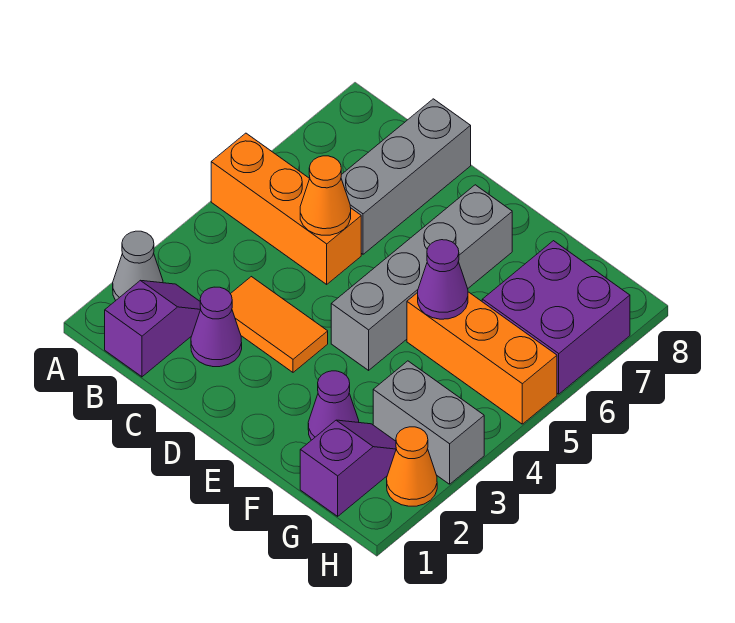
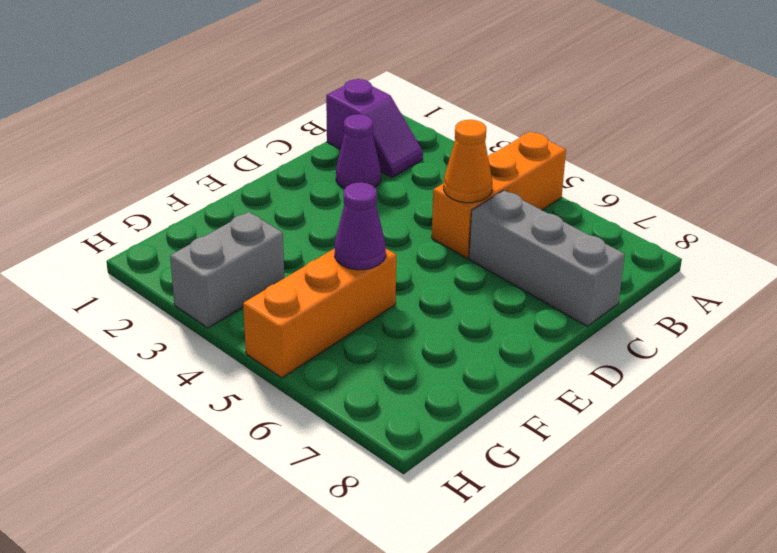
none -> grey 1x1 cone [113,231,163,300]
none -> orange 1x2 tile [231,277,328,372]
none -> grey 1x4 brick [331,185,512,370]

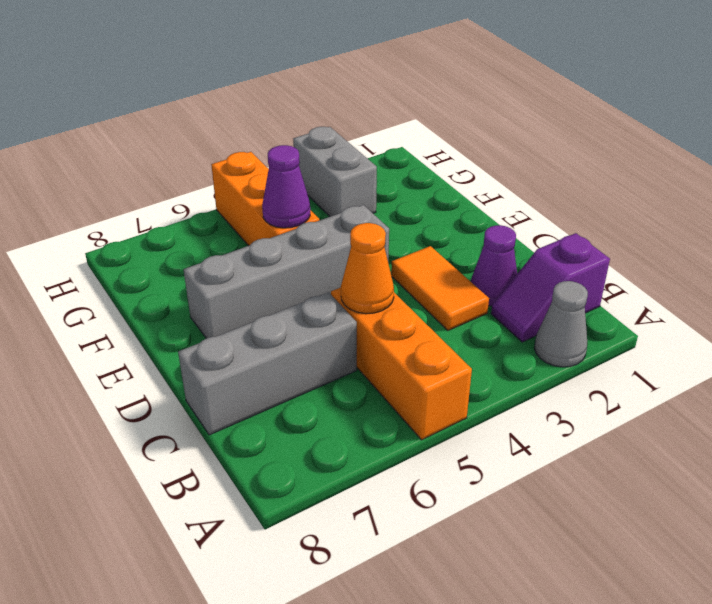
none -> purple 1x1 cone [308,371,359,440]
none -> purple 1x2 slope [300,420,396,516]
none -> purple 2x2 brick [482,241,630,394]

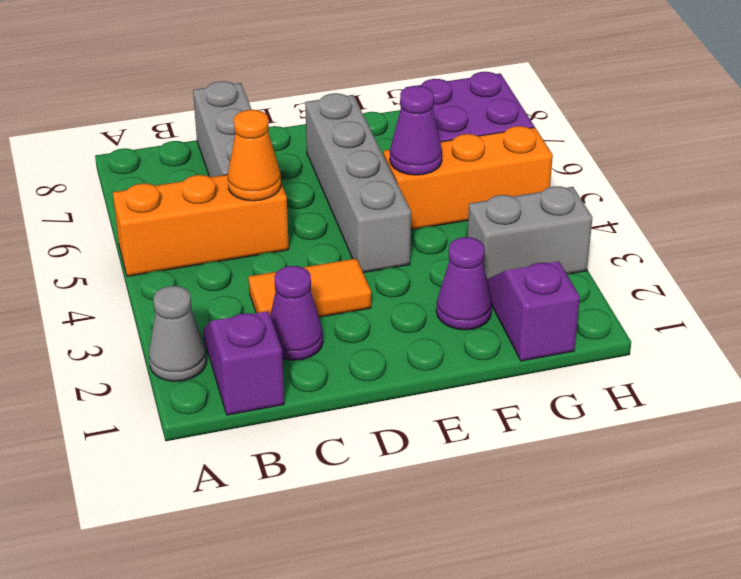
none -> orange 1x1 cone [387,427,437,506]

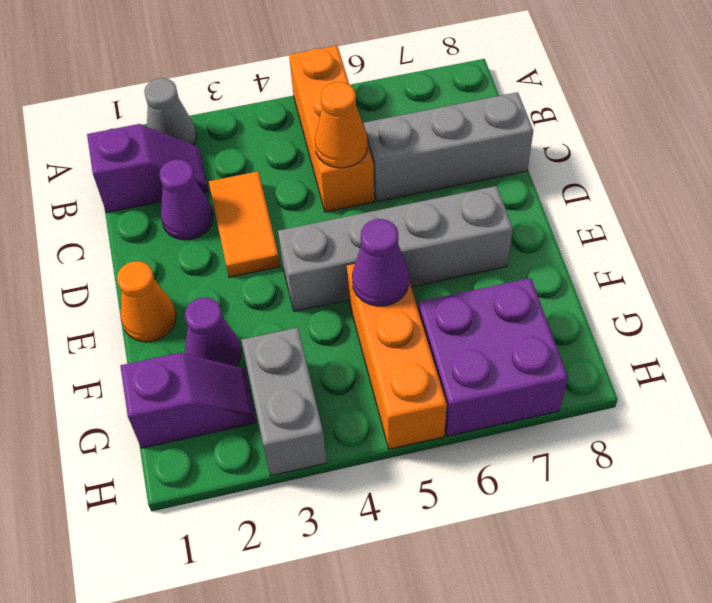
orange 1x1 cone [117,261,176,342] -> orange 1x1 cone moved to [387,427,437,506]

